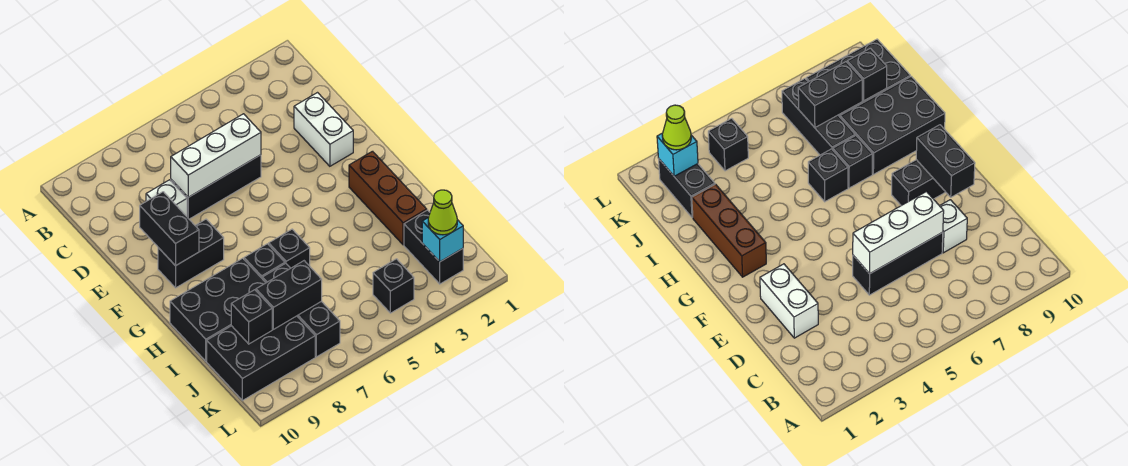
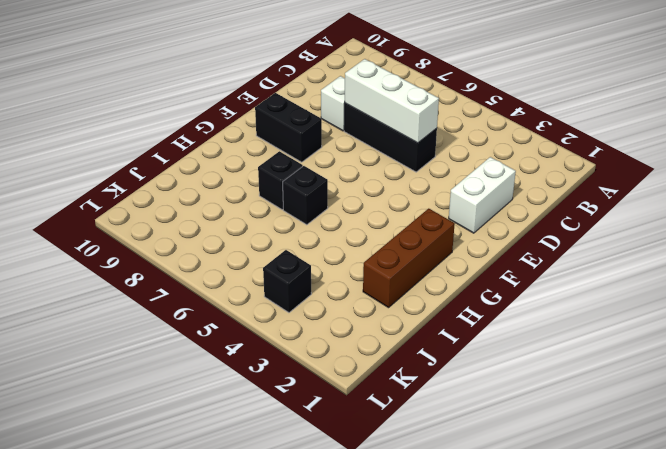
none -> black 2x3 brick [170,258,266,361]
none -> black 1x3 brick [262,263,340,357]
none -> black 1x2 brick [404,210,463,284]

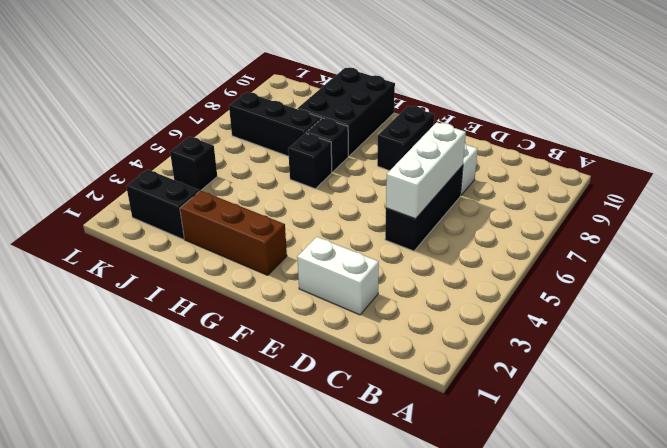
none -> black 2x3 brick [207,316,315,401]
none -> black 1x2 brick [140,192,199,266]
none -> black 1x2 brick [256,261,322,329]

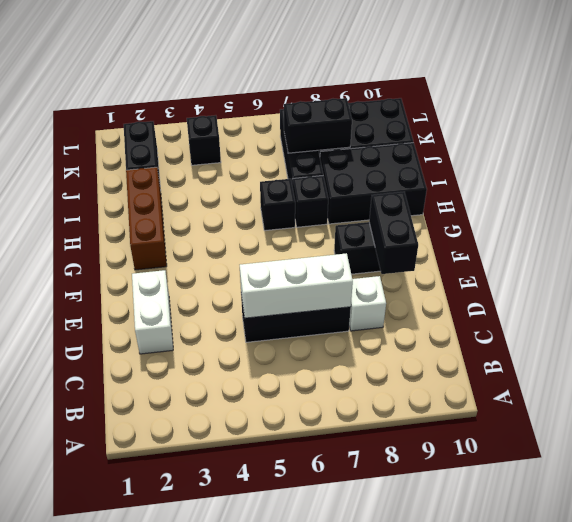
none -> black 1x1 brick [231,290,272,344]
none -> cyan 1x1 brick [422,217,463,262]
none -> lime 1x1 cone [428,190,457,235]

